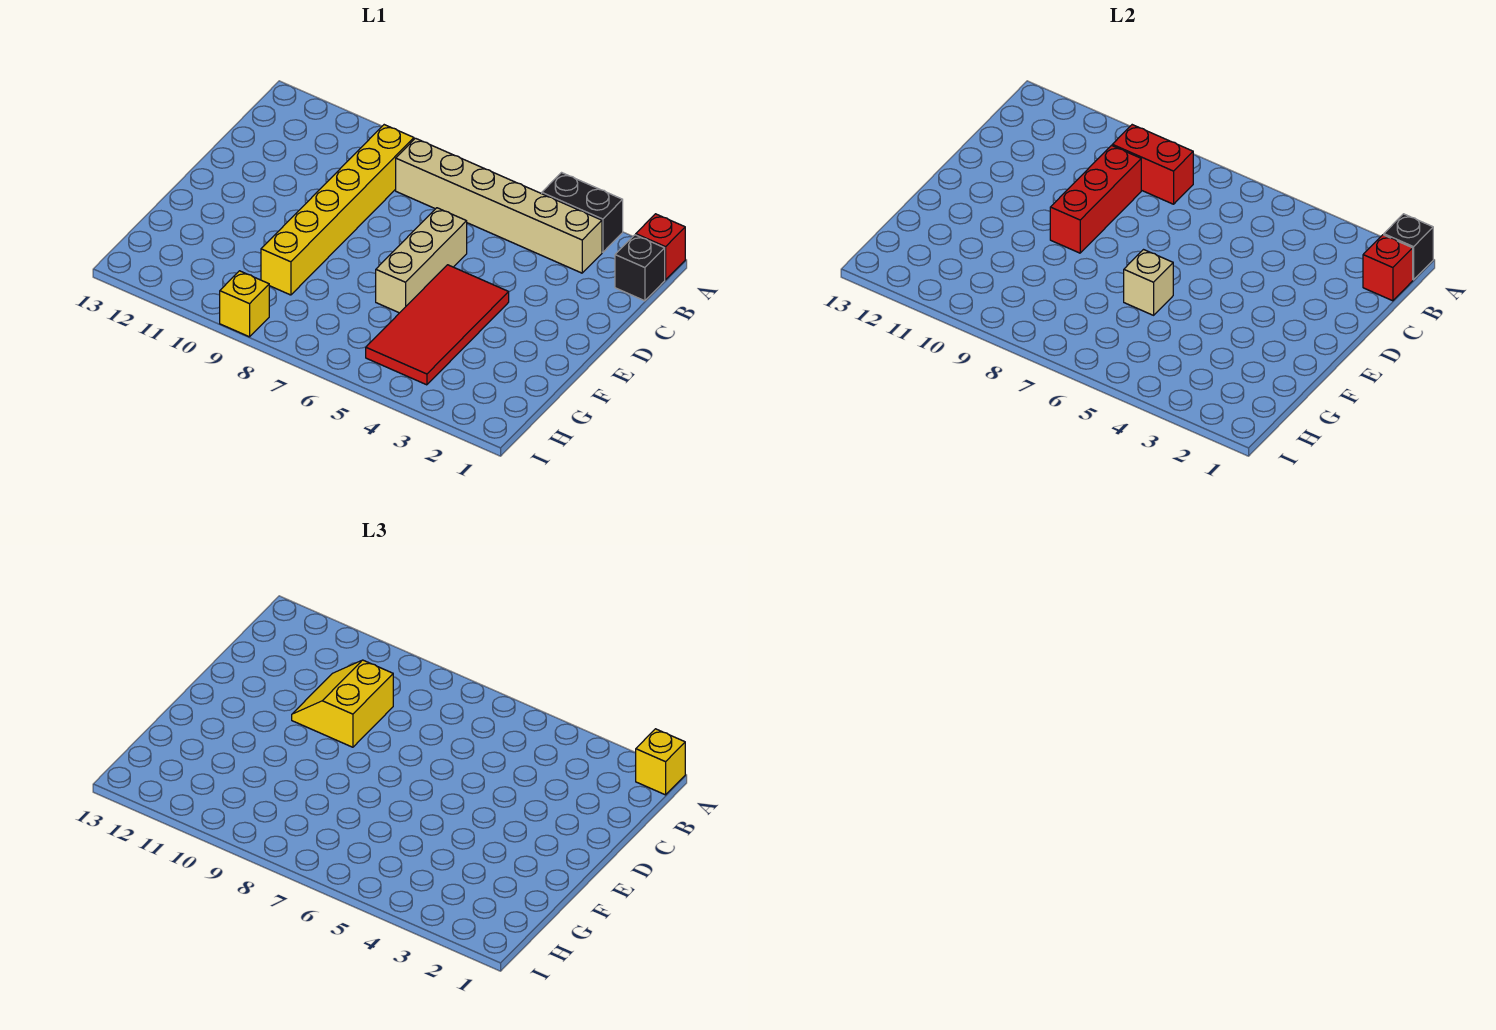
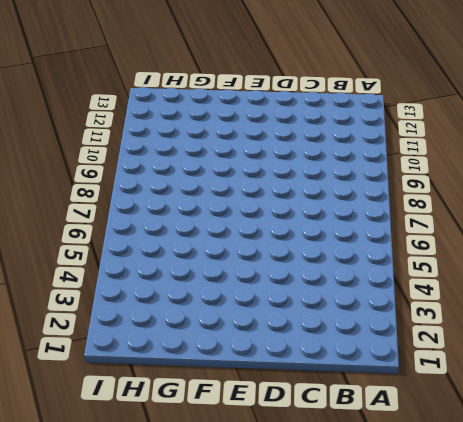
none -> red 1x1 brick [636,214,685,280]
none -> black 1x2 brick [542,173,623,252]
none -> black 1x1 brick [615,235,665,301]

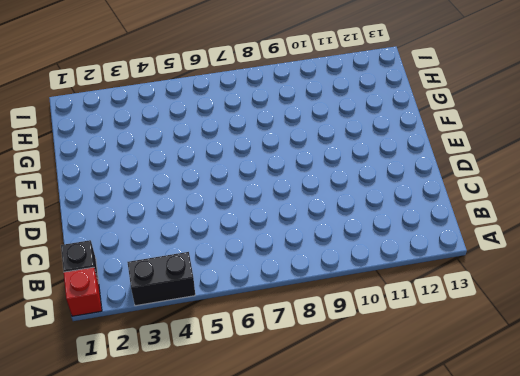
none -> tan 1x6 brick [396,138,602,273]
none -> yellow 1x6 brick [261,125,414,295]
none -> tan 1x3 brick [376,208,467,313]

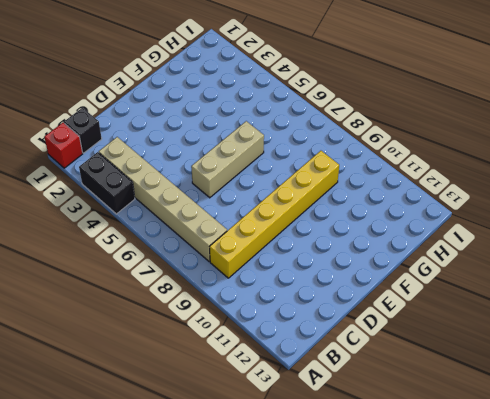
none -> red 2x4 tile [366,265,509,385]
none -> yellow 1x1 brick [220,271,269,337]
none -> black 1x1 brick [1384,214,1433,280]

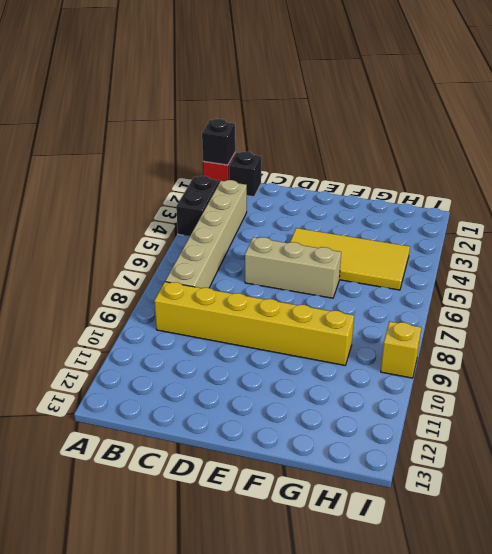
yellow 2x4 tile [290,228,410,290] -> red 2x4 tile [366,265,509,385]
none -> red 1x1 brick [1363,235,1413,301]
none -> red 1x2 brick [1112,125,1193,204]
none -> red 1x3 brick [1050,146,1141,253]

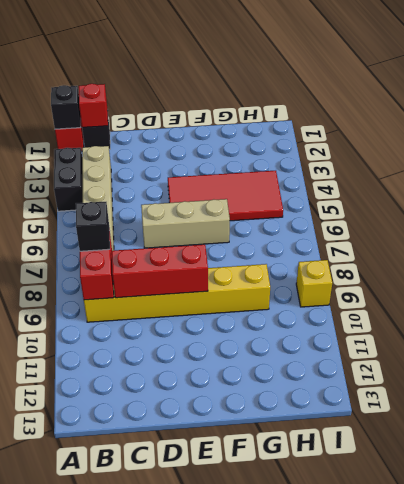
black 1x1 brick [76,202,110,251] -> none
none -> tan 1x1 brick [1124,250,1173,315]
none -> yellow 1x1 brick [636,729,685,795]
none -> yellow 2x2 slope [292,660,393,747]

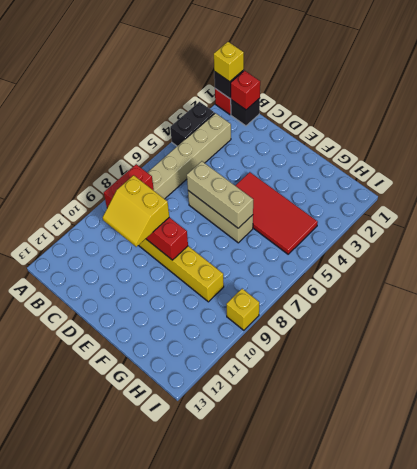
tan 1x3 brick [187,161,253,228] -> tan 1x1 brick [1124,250,1173,315]

